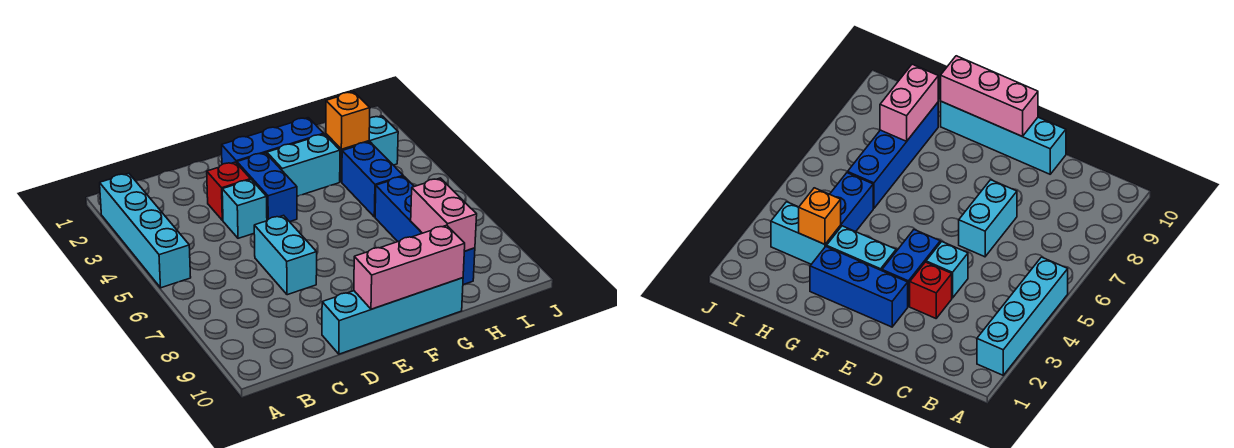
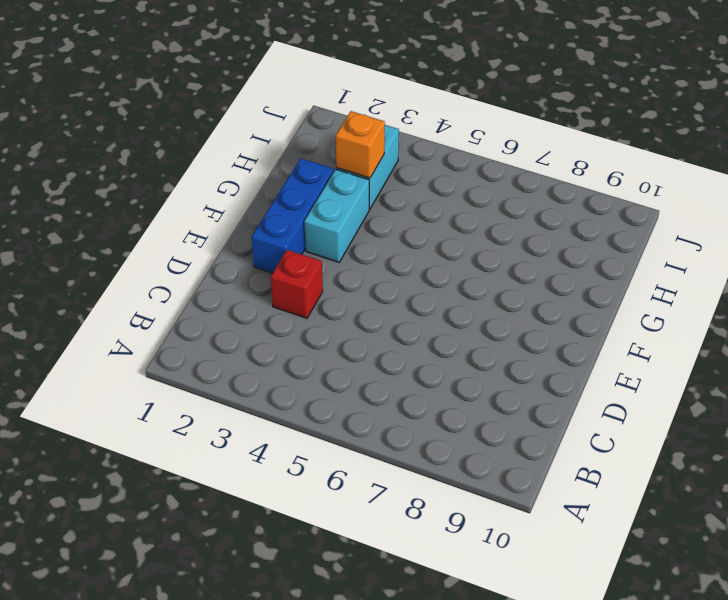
none -> cyan 1x4 brick [100,173,191,288]
none -> cyan 1x1 brick [222,180,267,238]
none -> cyan 1x2 brick [254,215,317,295]

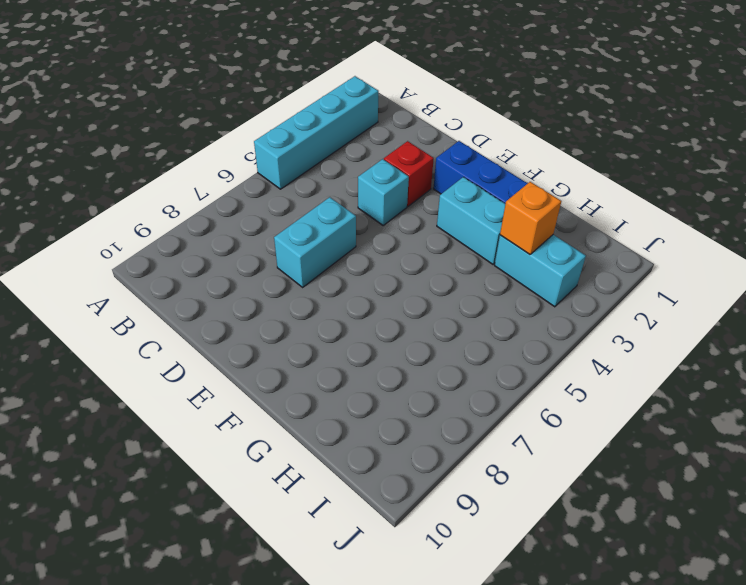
none -> cyan 1x4 brick [322,278,463,354]
none -> blue 1x2 brick [237,153,297,222]
none -> blue 1x2 brick [342,142,403,217]

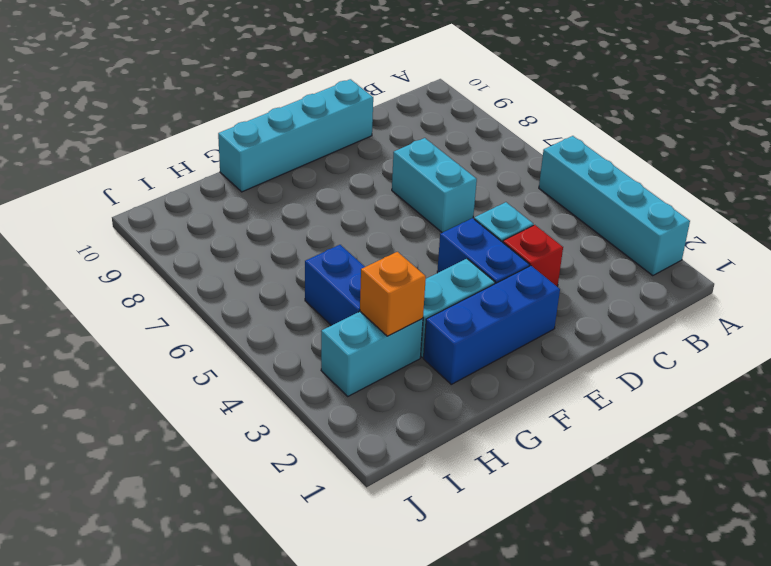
none -> blue 1x4 brick [375,176,475,285]
none -> pink 1x3 brick [354,225,465,309]
none -> pink 1x2 brick [411,178,477,251]

